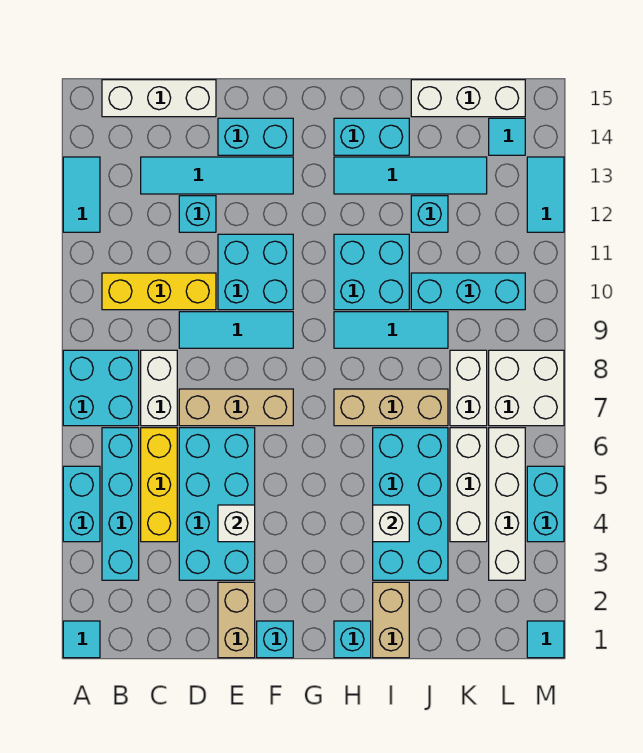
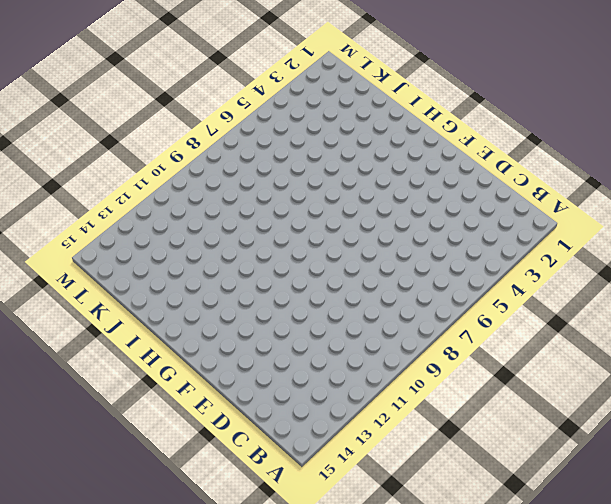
none -> cyan 1x1 tile [63,621,100,658]
none -> cyan 1x2 brick [63,466,100,542]
none -> cyan 2x2 brick [63,350,139,426]
none -> cyan 1x2 tile [63,157,100,232]

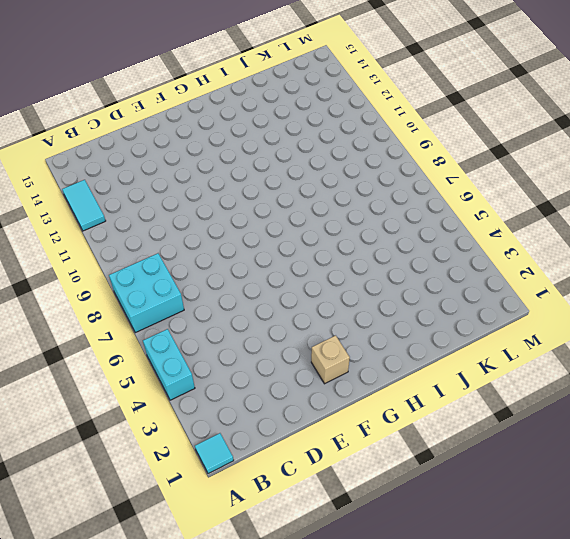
tan 1x1 brick [311,335,350,384] -> none
none -> cyan 1x4 brick [102,428,139,580]
none -> yellow 1x3 brick [102,273,216,310]
none -> white 1x3 brick [102,80,216,117]
none -> yellow 1x3 brick [141,428,177,542]

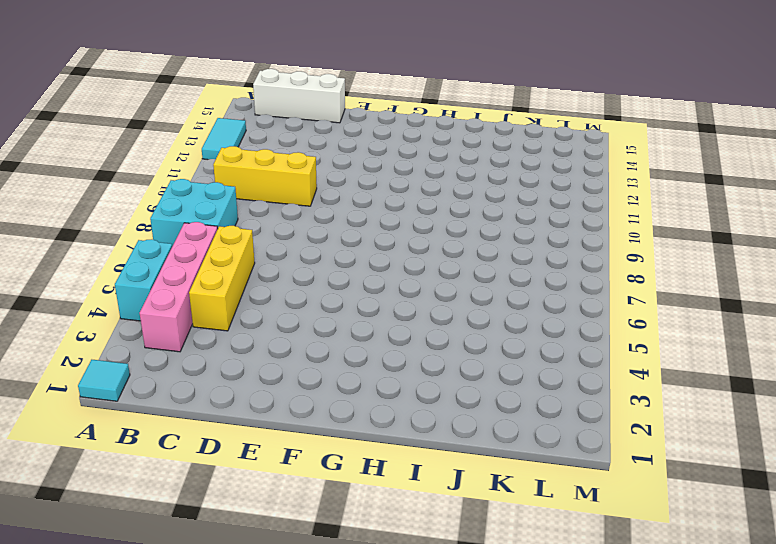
pink 1x4 brick [140,222,218,352] -> cyan 1x4 brick [102,428,139,580]
none -> white 1x2 brick [141,350,177,426]
none -> cyan 1x4 tile [141,157,293,194]
none -> cyan 2x4 brick [179,428,255,580]
none -> tan 1x3 brick [179,389,293,426]

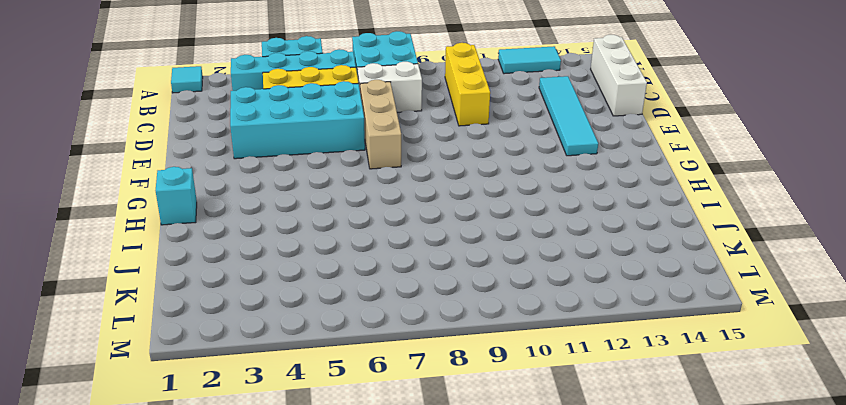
none -> cyan 1x3 tile [179,312,293,348]
none -> cyan 1x1 brick [179,196,216,232]
none -> tan 1x2 brick [218,582,255,658]
none -> cyan 2x2 brick [218,234,293,310]

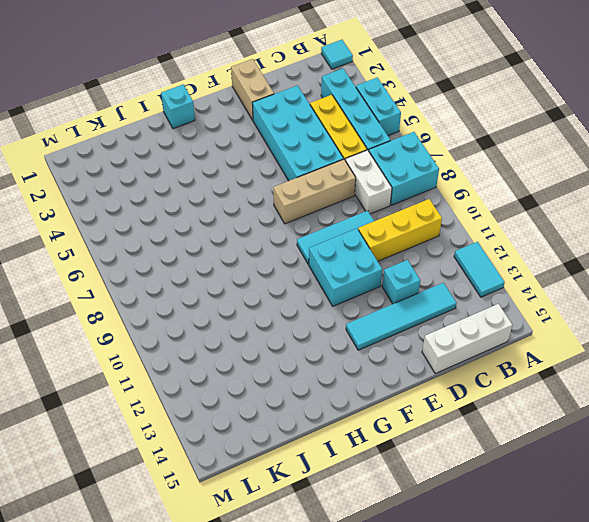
none -> cyan 1x2 brick [218,118,293,155]
none -> cyan 1x1 brick [257,621,293,658]
none -> tan 1x3 brick [334,389,448,426]
none -> cyan 1x3 tile [334,312,448,348]

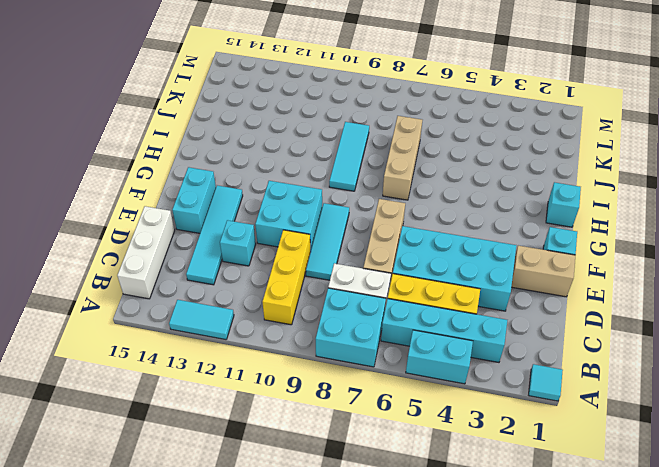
none -> cyan 2x2 brick [334,234,409,310]
none -> cyan 1x4 tile [334,157,487,194]
none -> cyan 1x2 brick [334,118,409,155]
none -> tan 1x2 brick [373,582,409,658]

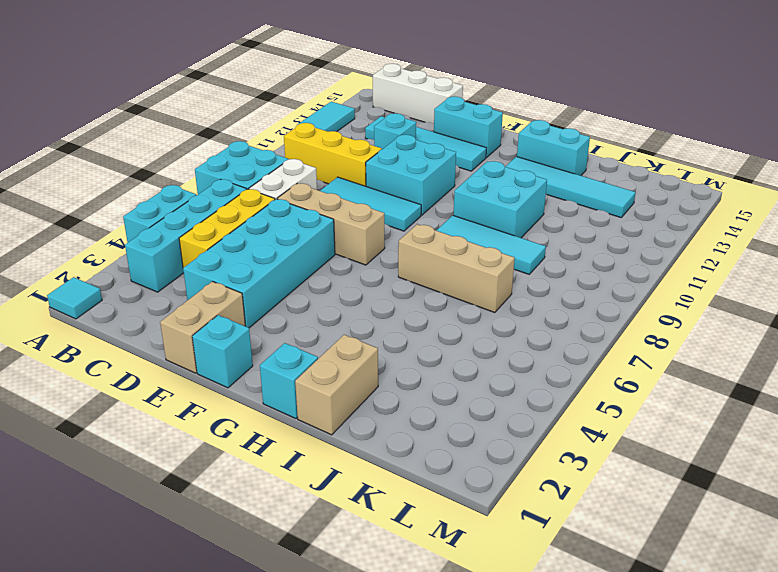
none -> cyan 2x4 brick [373,428,448,580]
none -> cyan 1x3 brick [411,273,525,310]
none -> cyan 1x1 brick [411,196,448,232]
none -> white 1x3 brick [411,80,525,117]

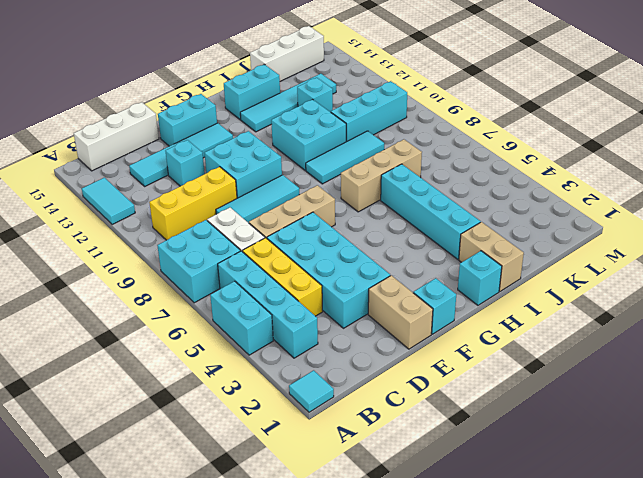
cyan 1x4 brick [381,164,481,259] -> cyan 2x4 brick [373,428,448,580]
none -> white 1x3 brick [450,428,487,542]
none -> white 1x2 brick [450,350,487,426]
none -> white 1x4 brick [489,428,525,580]
none -> white 2x2 brick [489,350,564,426]

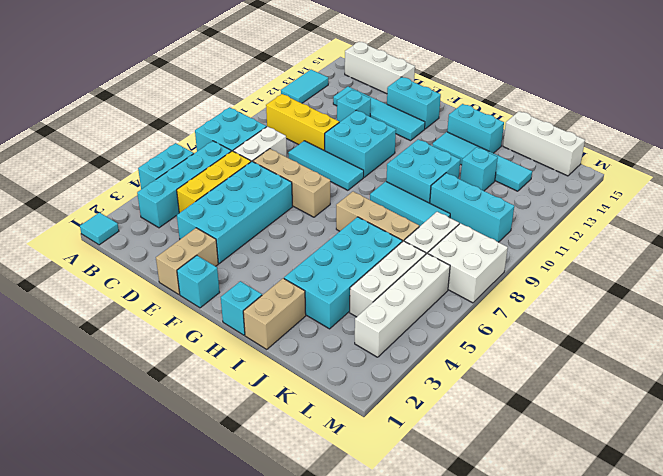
none -> cyan 1x1 tile [489,118,525,155]
none -> cyan 1x1 tile [527,621,564,658]
none -> cyan 1x2 brick [527,466,564,542]
none -> cyan 1x2 tile [527,157,564,232]

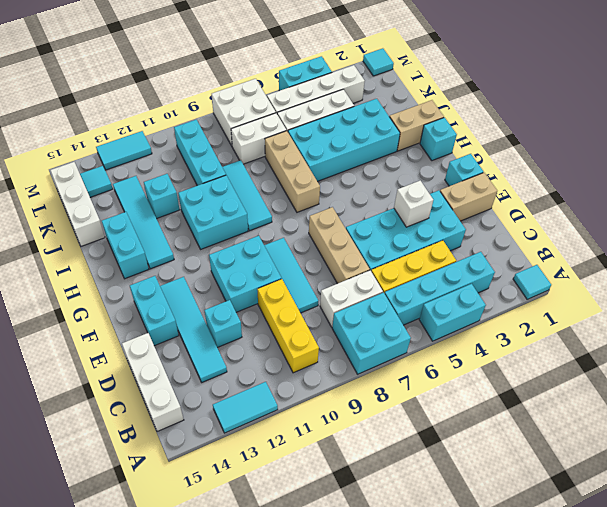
none -> white 1x1 brick [373,505,409,542]

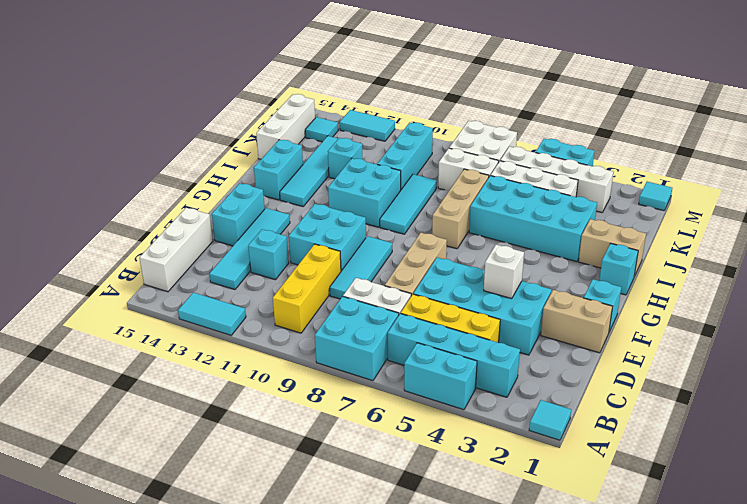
none -> white 1x1 brick [373,505,409,542]

